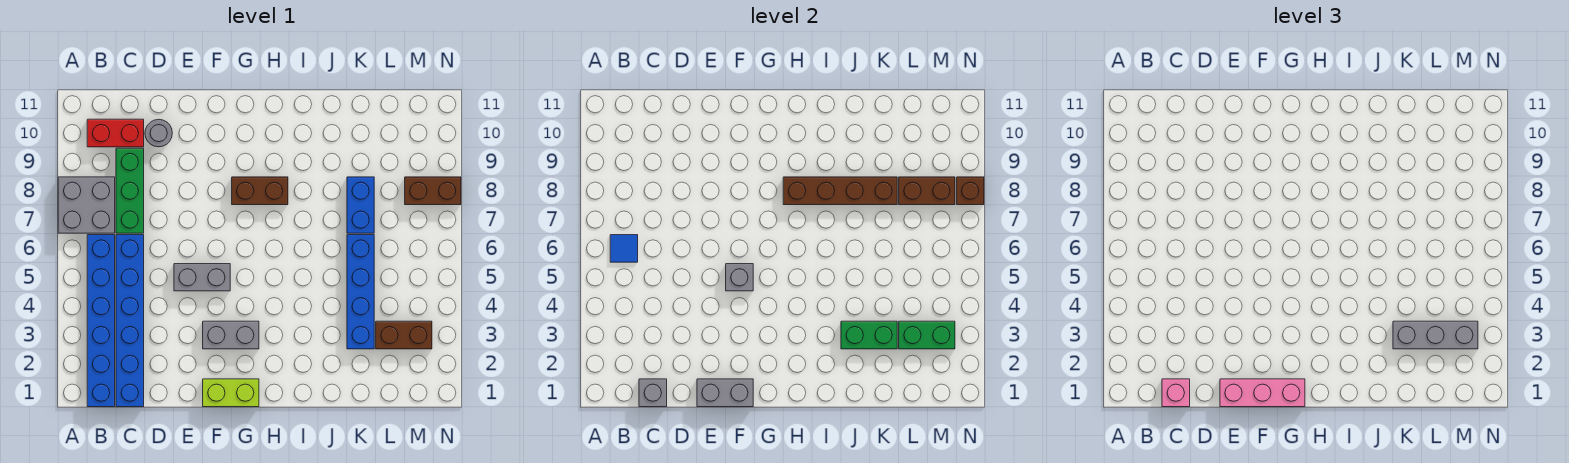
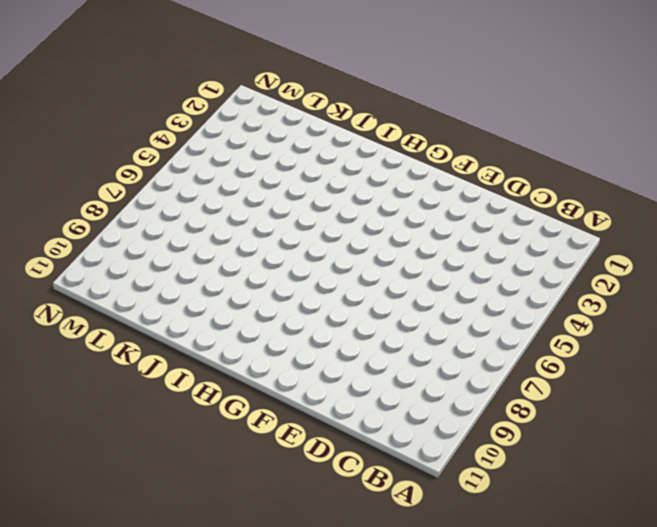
none -> grey 2x2 brick [58,177,115,233]
none -> blue 1x6 brick [87,235,115,407]
none -> red 1x2 brick [87,119,144,147]

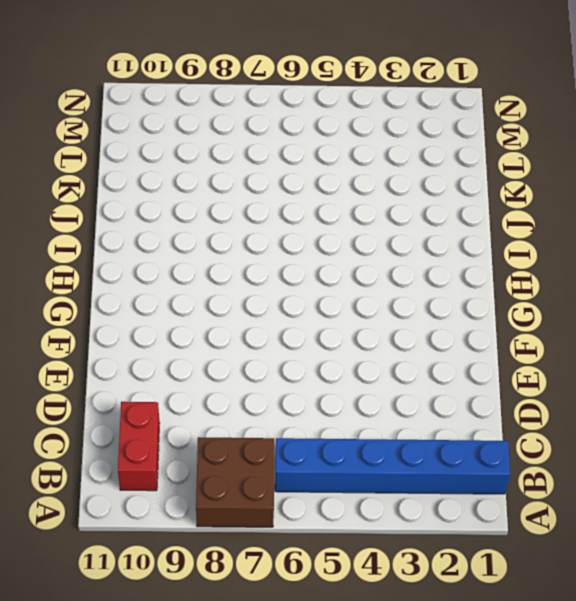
brown 2x2 brick [196,437,274,527] -> grey 2x2 brick [58,177,115,233]
none -> blue 1x6 brick [116,235,144,407]
none -> green 1x3 brick [116,148,144,233]
none -> grey 1x1 round brick [145,119,172,147]

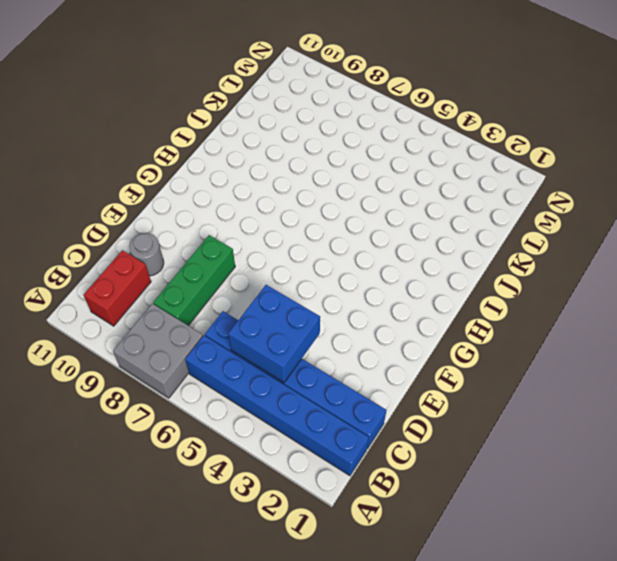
blue 2x2 brick [228,285,320,383] -> none
green 1x3 brick [153,235,235,326] -> green 1x3 brick turned to [116,148,144,233]
none -> grey 1x2 brick [174,264,230,291]
none -> lime 1x2 brick [203,379,259,407]
none -> grey 1x2 brick [203,321,259,349]

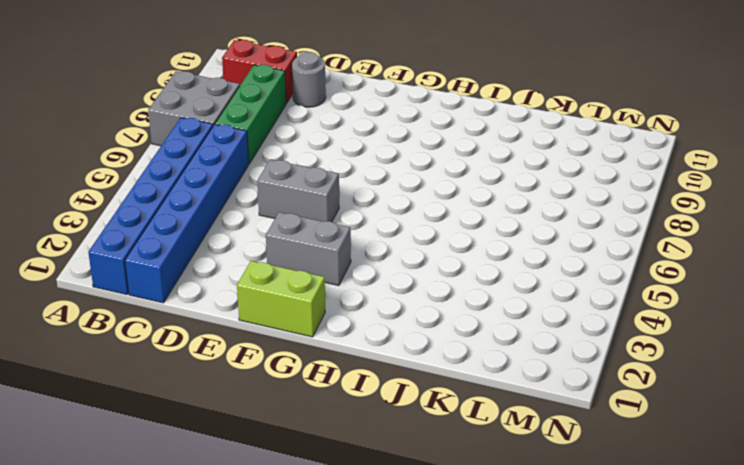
none -> brown 1x2 brick [232,177,288,205]
none -> blue 1x4 brick [347,235,374,349]
none -> blue 1x2 brick [347,177,374,233]

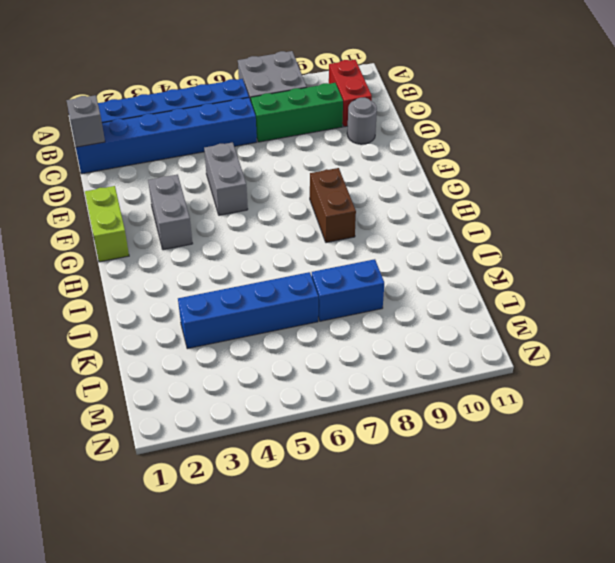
none -> brown 1x2 brick [376,321,432,349]
none -> brown 1x2 brick [405,177,461,205]
none -> blue 1x1 tile [610,235,638,262]

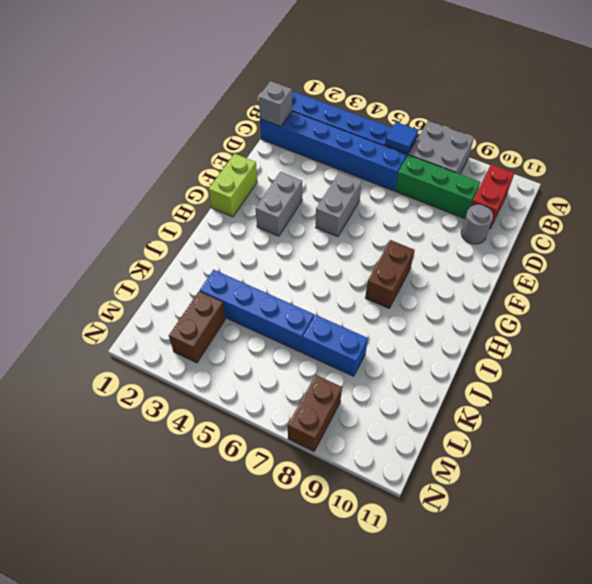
none -> grey 1x2 brick [697,379,753,407]
none -> grey 1x1 brick [726,264,753,291]
none -> brown 1x4 brick [783,177,897,205]

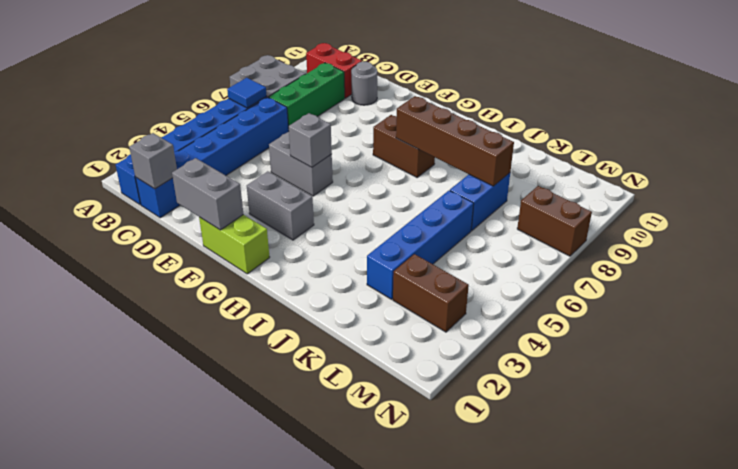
none -> green 1x2 brick [841,321,897,349]
none -> green 1x2 brick [899,321,955,349]
none -> brown 1x2 brick [899,177,955,205]

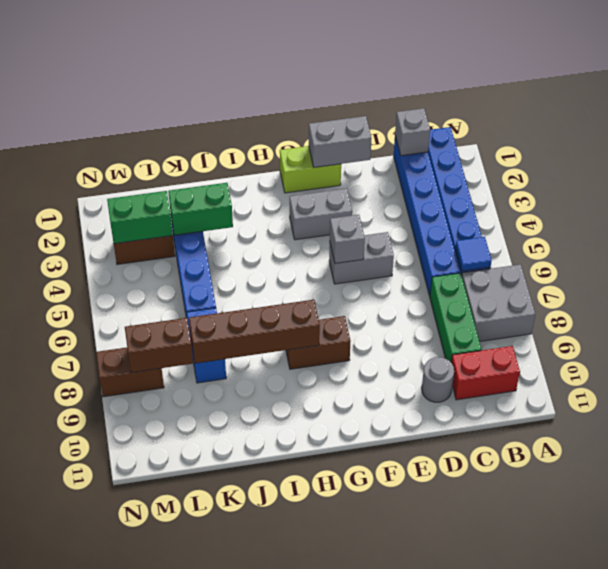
none -> brown 1x1 brick [957,177,984,205]
none -> pink 1x1 brick [1162,379,1190,407]
none -> pink 1x3 brick [1220,379,1305,407]

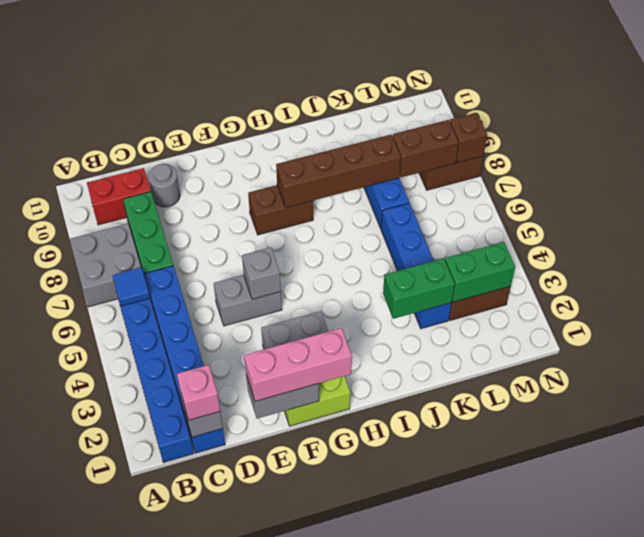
none -> grey 1x3 brick [1393,321,1478,349]

